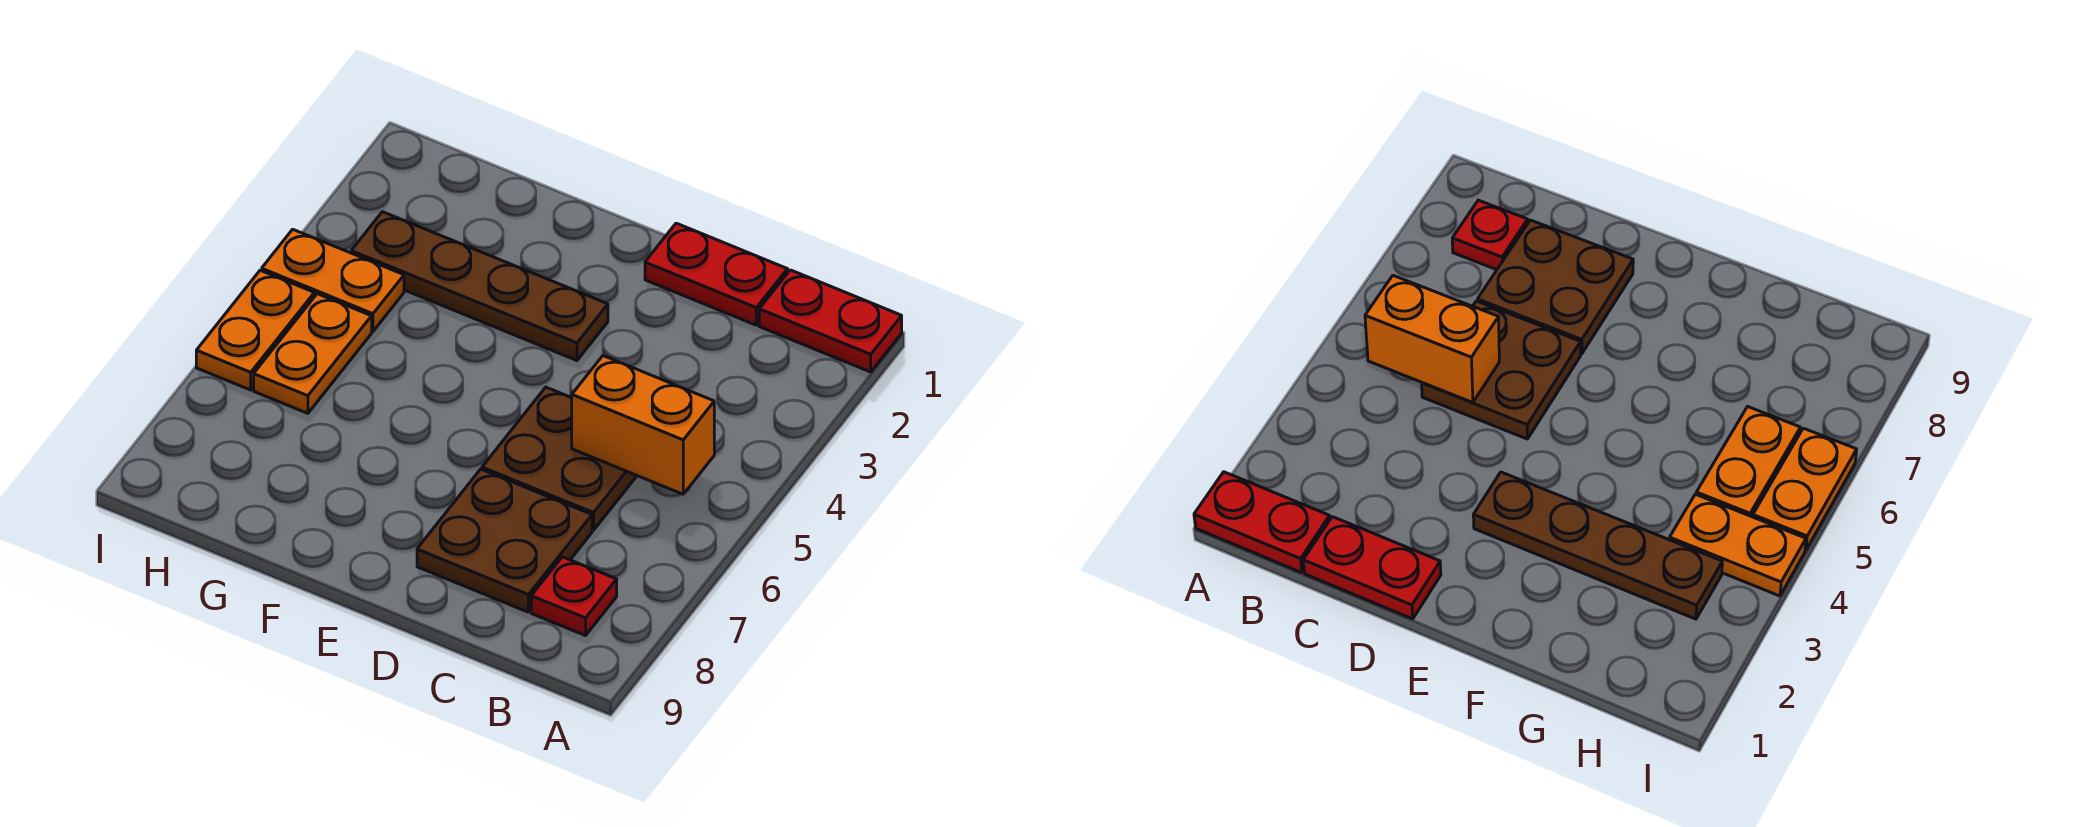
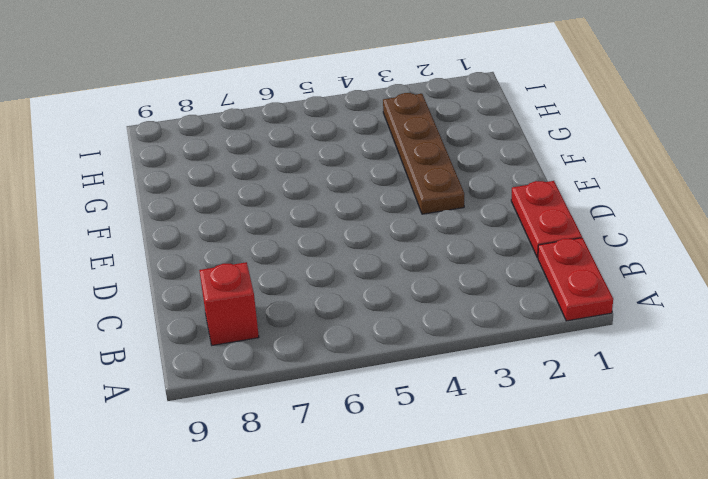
red 1x1 brick [199,262,259,345] -> red 1x1 plate [531,557,617,636]
none -> brown 2x2 plate [482,387,637,530]
none -> brown 2x2 plate [417,469,592,612]

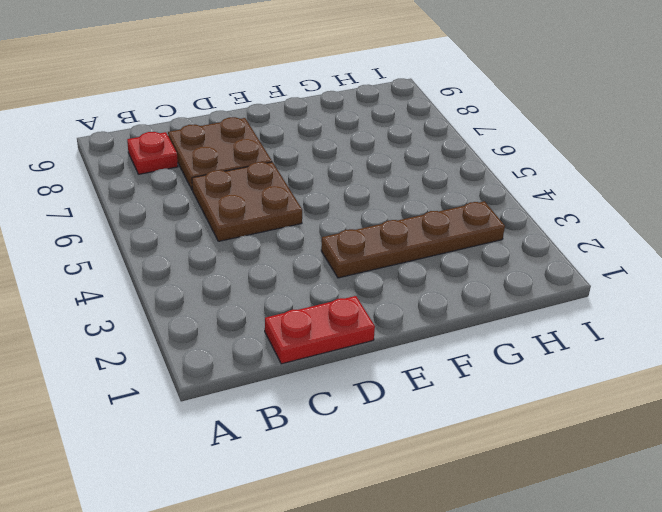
none -> red 1x2 plate [759,270,902,372]
none -> orange 1x2 plate [262,229,404,331]

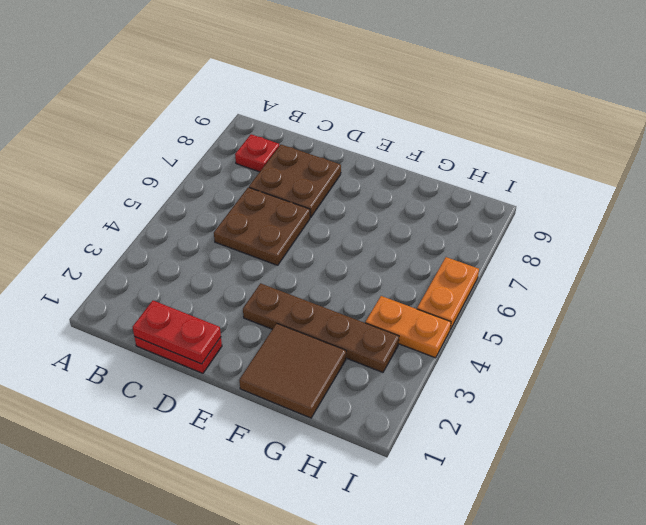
red 1x2 plate [133,301,221,364] -> red 1x2 plate moved to [759,270,902,372]
brown 2x2 tile [239,324,346,418] -> none
none -> orange 1x2 plate [254,294,372,413]
none -> orange 1x2 brick [572,356,714,494]

